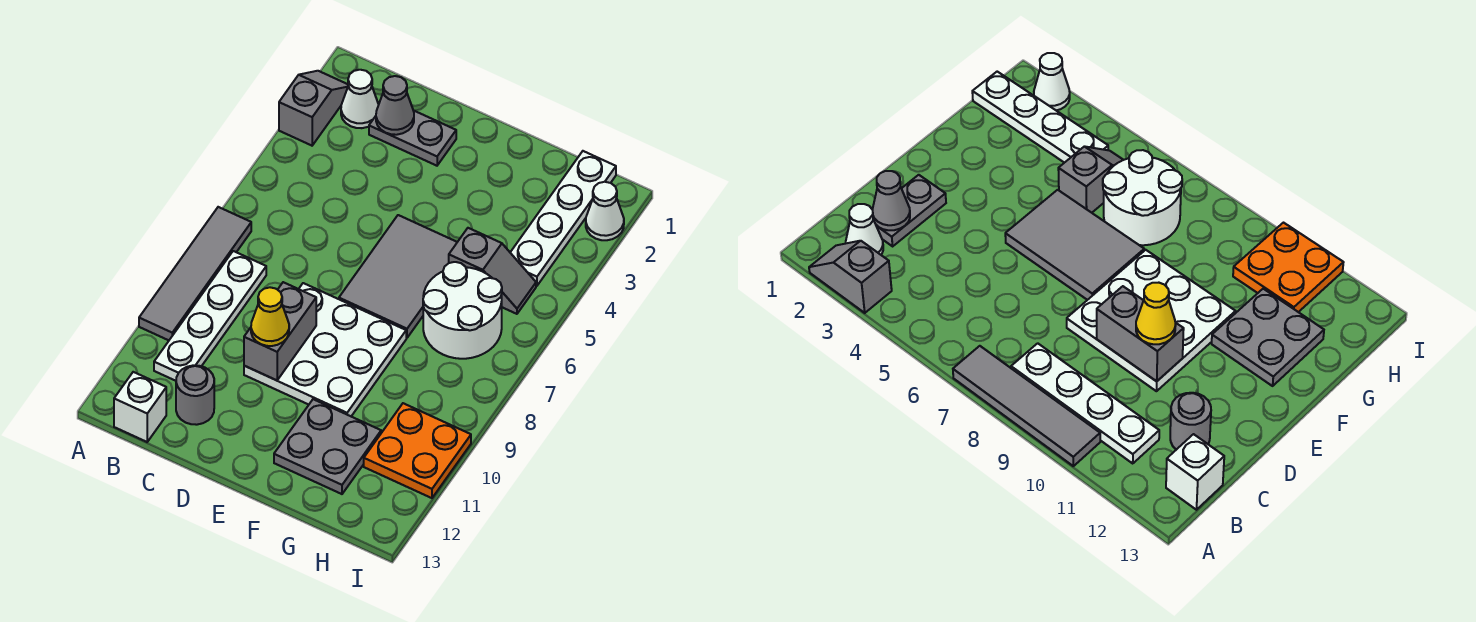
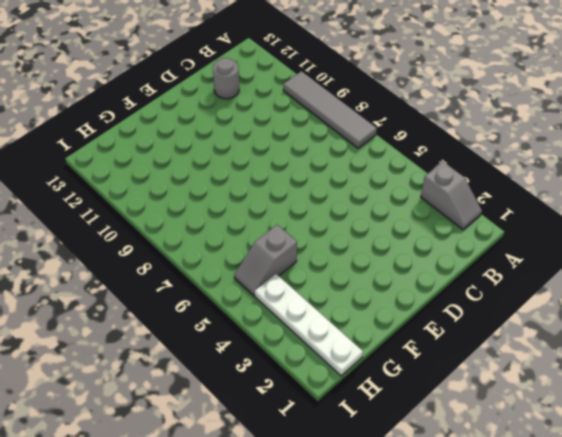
none -> white 1x1 cone [341,70,379,128]
none -> white 1x4 plate [154,251,266,381]
none -> white 1x1 brick [114,372,166,442]

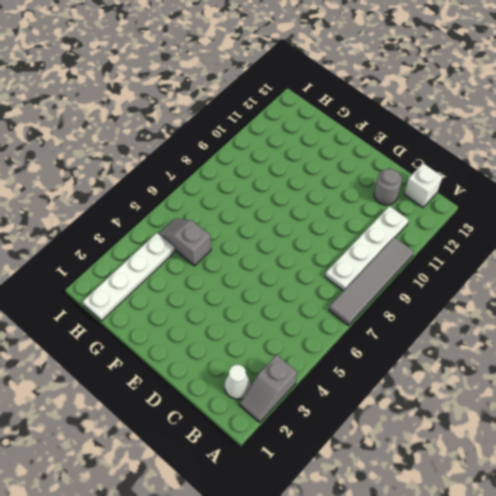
none -> grey 1x2 plate [369,110,456,166]
none -> white 3x3 plate [244,283,406,416]
none -> grey 2x3 tile [339,215,457,338]

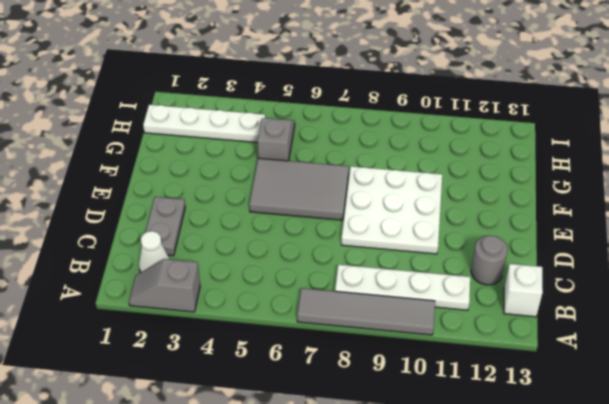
none -> grey 2x2 plate [274,399,381,494]
none -> white 2x2 round brick [423,262,502,359]
none -> orange 2x2 plate [364,403,471,498]

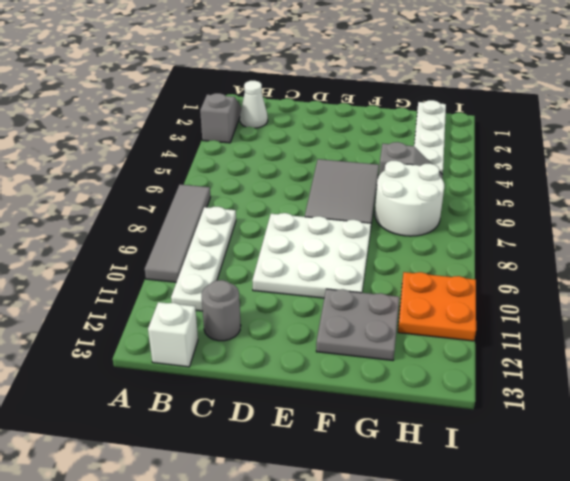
none -> grey 1x2 plate [369,110,456,166]
none -> white 1x1 cone [586,182,624,240]
none -> grey 1x1 cone [376,76,414,135]

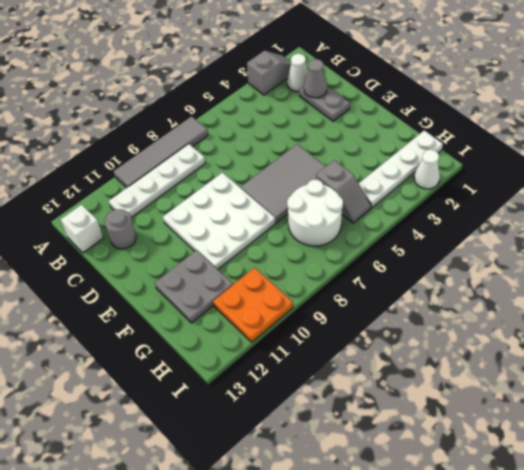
none -> grey 1x2 brick [244,282,316,380]
none -> yellow 1x1 cone [251,287,289,346]

